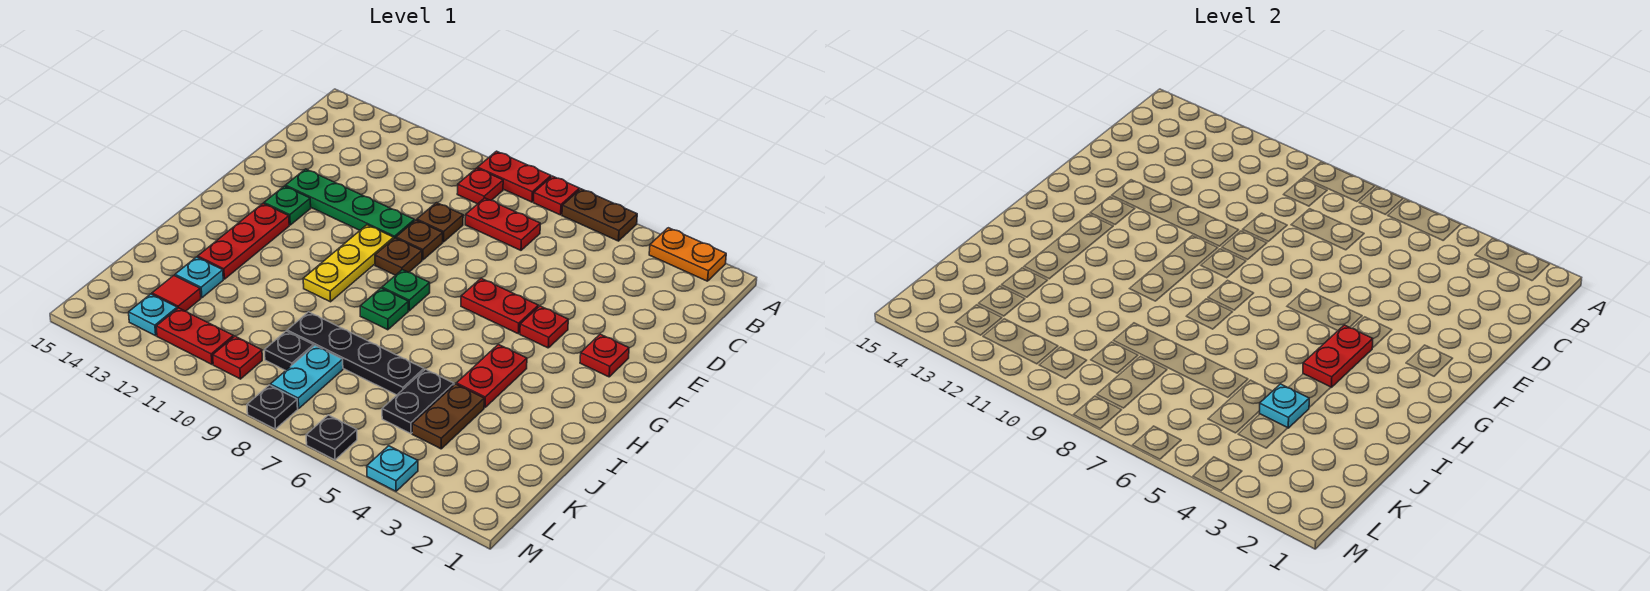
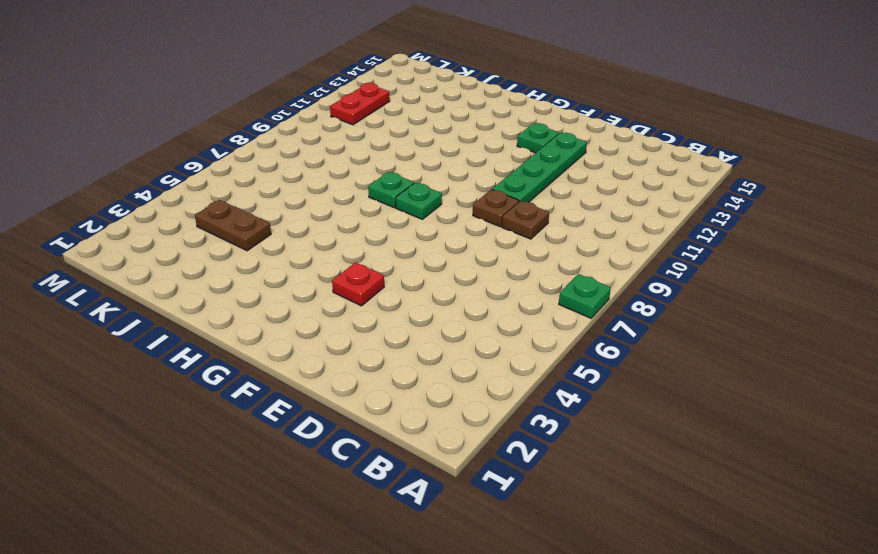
green 1x1 plate [559,274,611,318] -> red 1x1 plate [534,176,580,215]
none -> orange 1x2 plate [649,228,726,281]
none -> brown 1x2 plate [562,189,637,241]
none -> red 1x2 plate [478,151,551,202]
none -> red 1x1 plate [457,168,503,204]

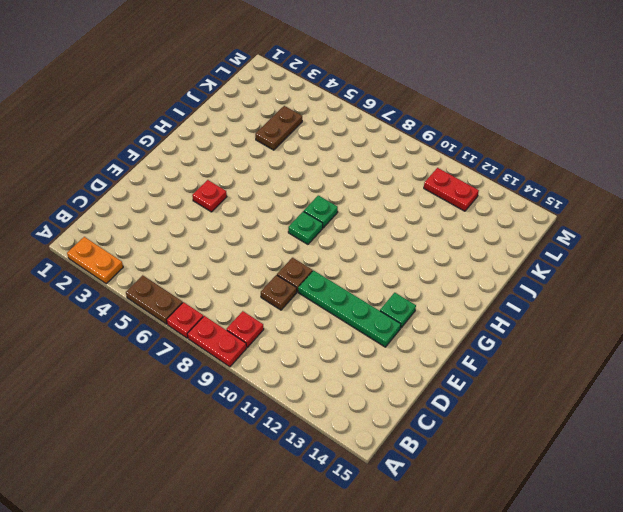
none -> red 1x2 plate [465,198,540,250]
none -> red 1x1 plate [580,334,629,377]
none -> red 1x2 plate [461,278,538,334]
none -> brown 1x1 plate [375,238,422,275]

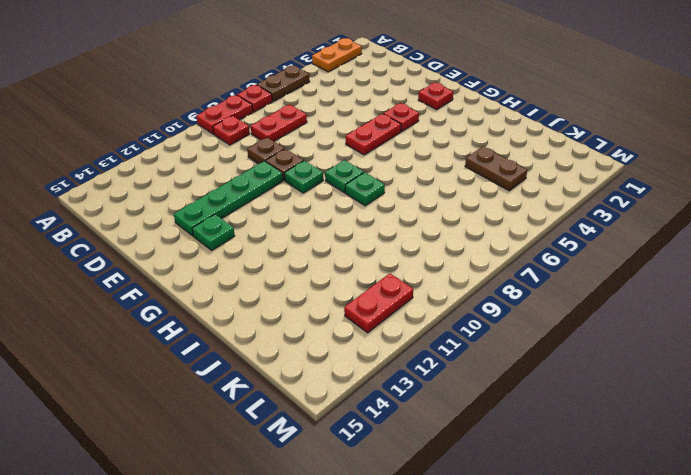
green 1x1 plate [284,161,323,193] -> brown 1x1 plate [375,238,422,275]
none -> yellow 1x3 plate [303,225,394,302]
none -> red 1x3 plate [198,204,289,279]
none -> red 1x2 plate [456,344,527,408]
none -> black 1x2 plate [382,369,454,434]

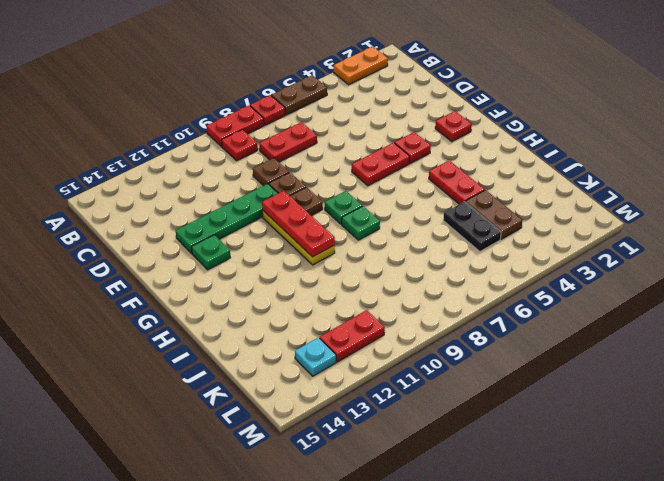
red 1x3 plate [262,191,335,257] -> red 1x3 plate moved to [198,204,289,279]
none -> black 1x4 plate [287,312,424,395]
none -> cyan 1x1 plate [175,257,223,298]
none -> cyan 1x2 plate [270,346,343,409]
none -> black 1x1 plate [265,331,314,371]

